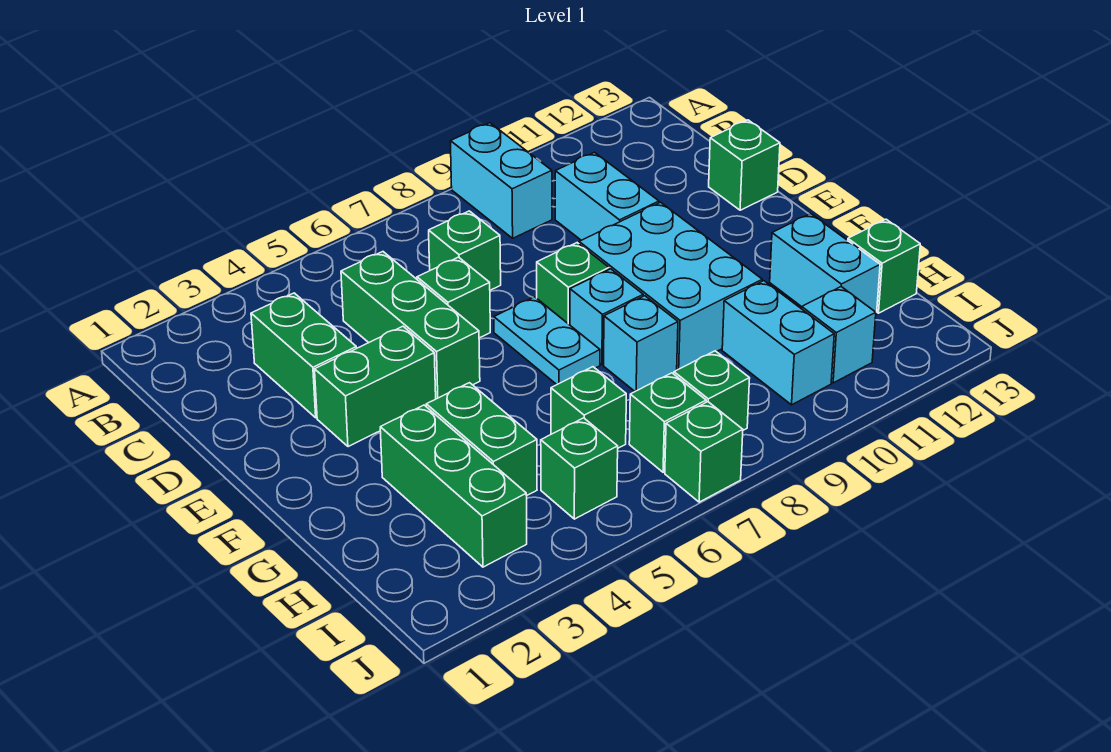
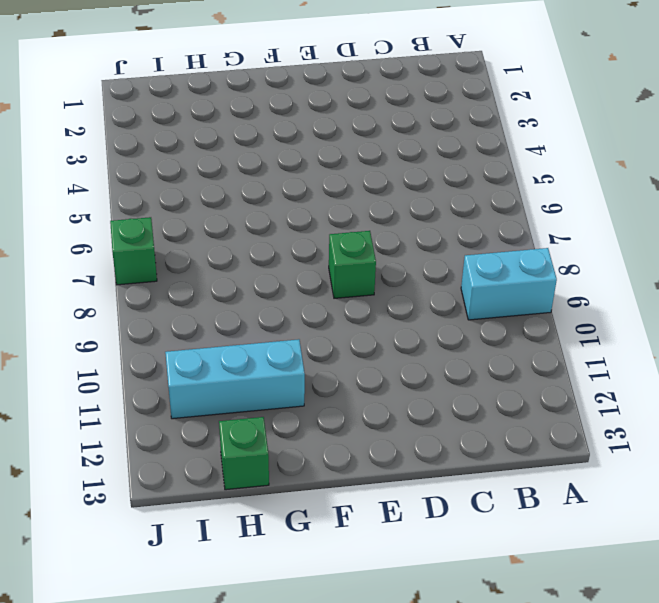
cyan 1x3 brick [165,339,305,419] -> cyan 1x1 brick [802,287,876,383]
none -> green 1x2 brick [251,293,357,418]
none -> green 1x3 brick [341,252,480,399]
none -> green 1x1 brick [429,211,501,290]

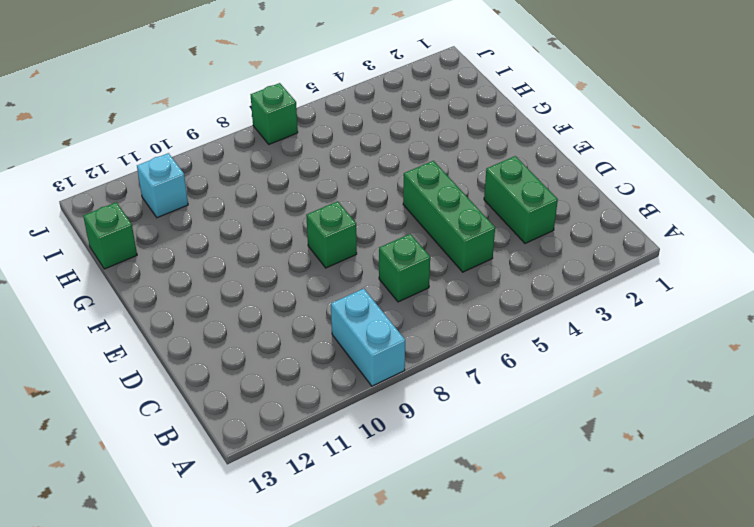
none -> cyan 1x2 brick [555,152,659,240]
none -> green 1x1 brick [417,257,490,338]
none -> green 1x1 brick [709,120,780,210]

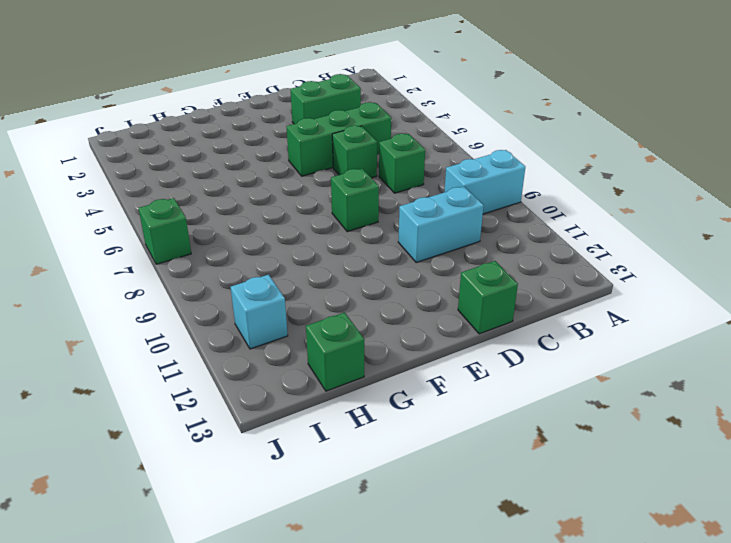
none -> green 1x2 brick [315,326,436,447]
none -> cyan 1x2 plate [494,297,600,384]
none -> cyan 2x3 brick [579,202,762,370]

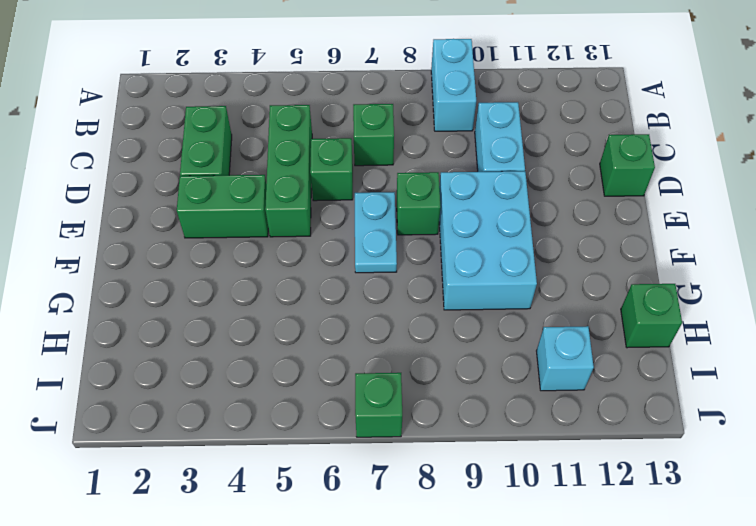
none -> cyan 1x1 brick [570,269,643,365]
none -> green 1x3 brick [380,405,527,567]
none -> green 1x2 brick [426,383,537,496]

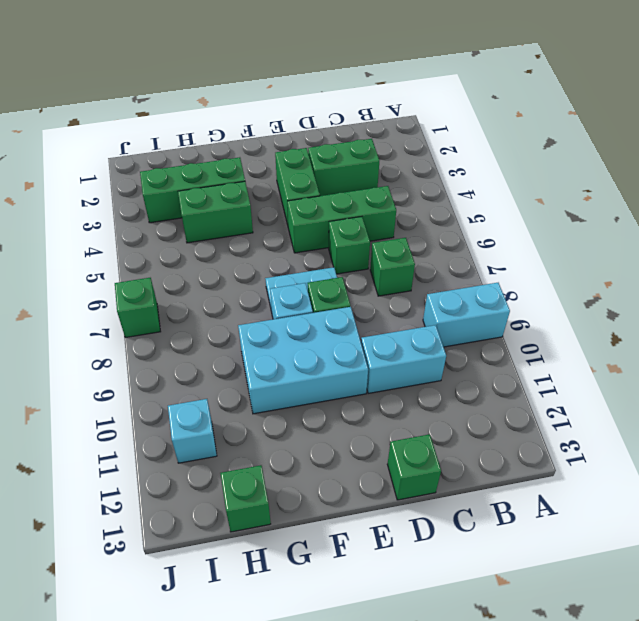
none -> cyan 1x1 brick [604,296,678,391]
none -> cyan 1x2 brick [770,214,880,314]
none -> green 1x1 brick [551,367,626,448]

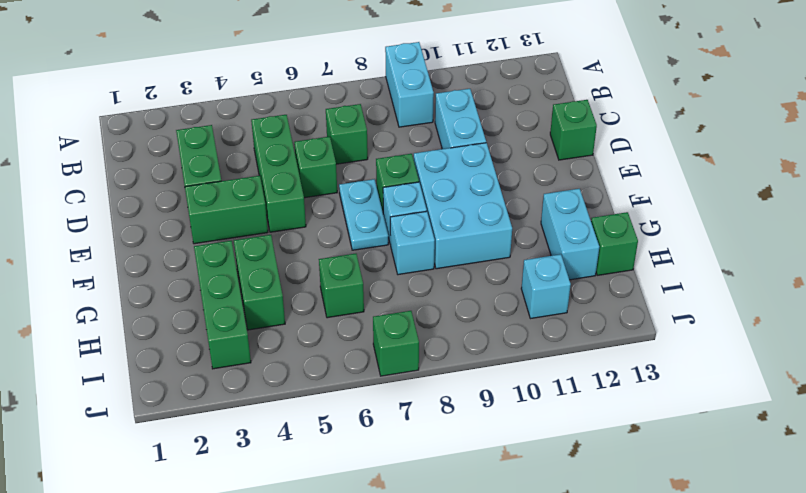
none -> cyan 1x2 brick [722,281,834,405]
none -> green 1x1 brick [541,418,618,519]
none -> green 1x1 brick [629,373,706,472]

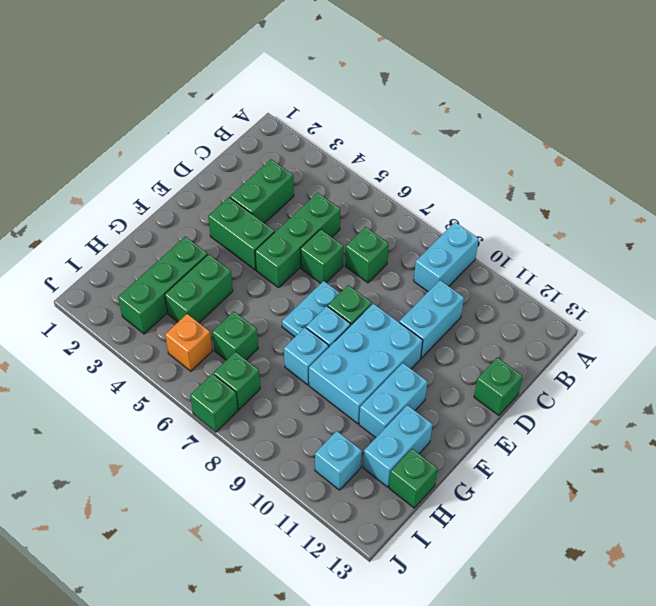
cyan 1x2 brick [359,363,427,438] -> cyan 1x2 brick moved to [722,281,834,405]
orange 1x1 brick [165,314,212,371] -> green 1x1 brick [541,418,618,519]
none -> green 1x1 brick [674,351,750,430]

